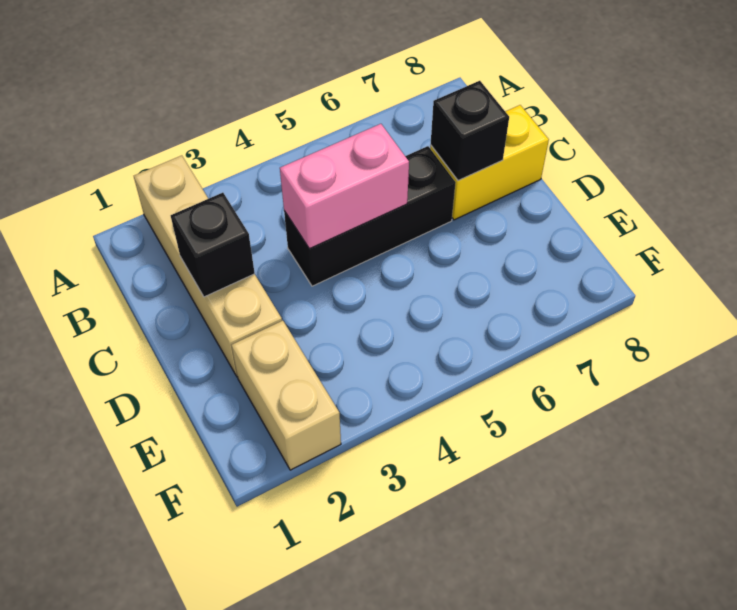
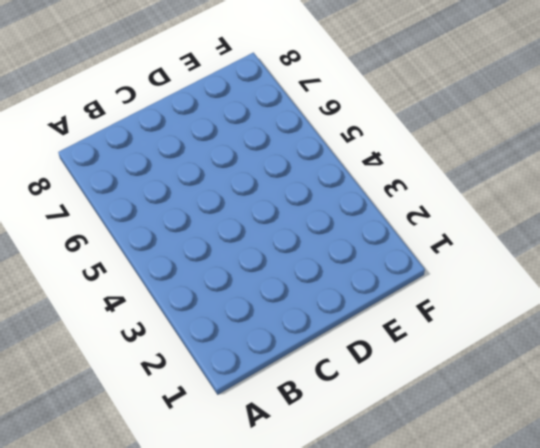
none -> tan 1x4 brick [134,156,282,376]
none -> black 1x3 brick [284,146,456,286]

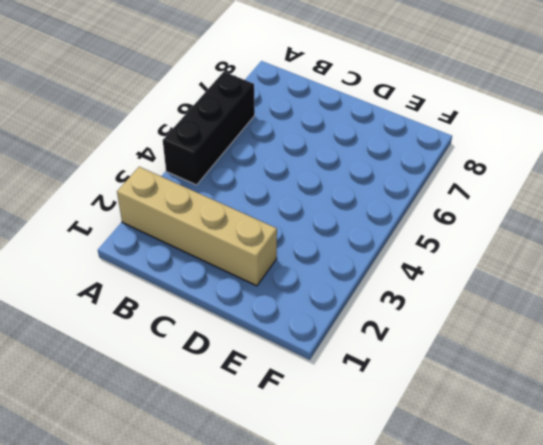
black 1x3 brick [163,72,255,185] -> black 1x3 brick moved to [284,146,456,286]
none -> yellow 1x2 brick [430,105,549,220]
none -> tan 1x2 brick [232,321,341,470]

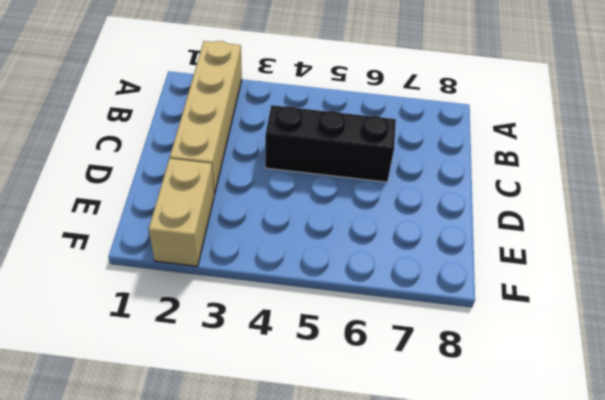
none -> yellow 1x2 brick [430,105,549,220]
none -> black 1x1 brick [171,193,255,297]

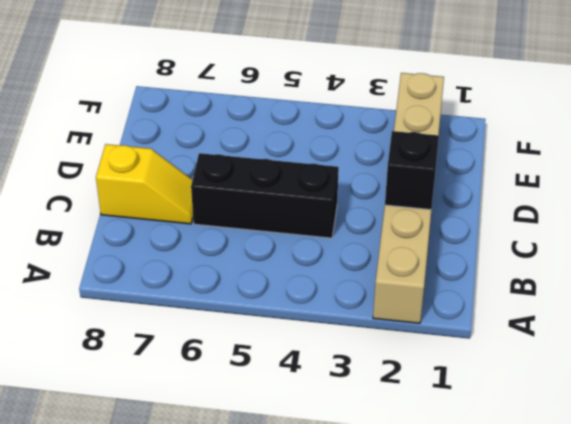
yellow 1x2 slope [96,144,193,224] -> yellow 1x2 brick [430,105,549,220]
none -> pink 1x2 brick [280,124,409,249]
none -> black 1x1 brick [431,81,509,180]

